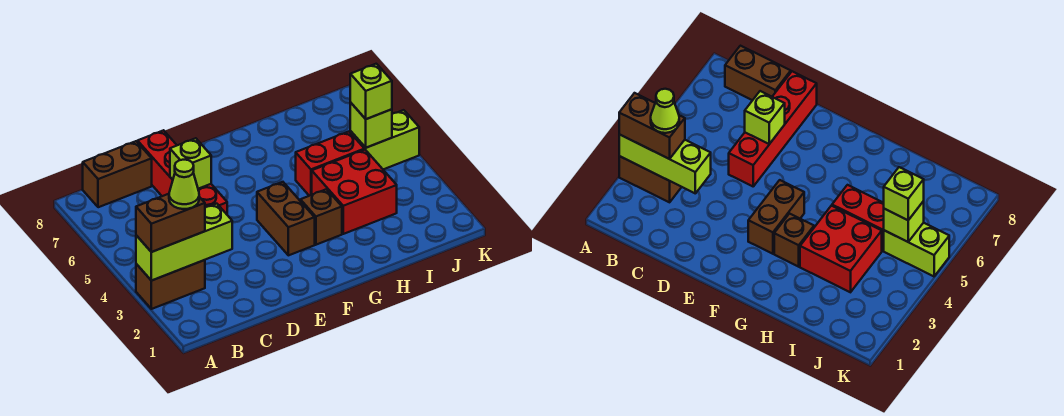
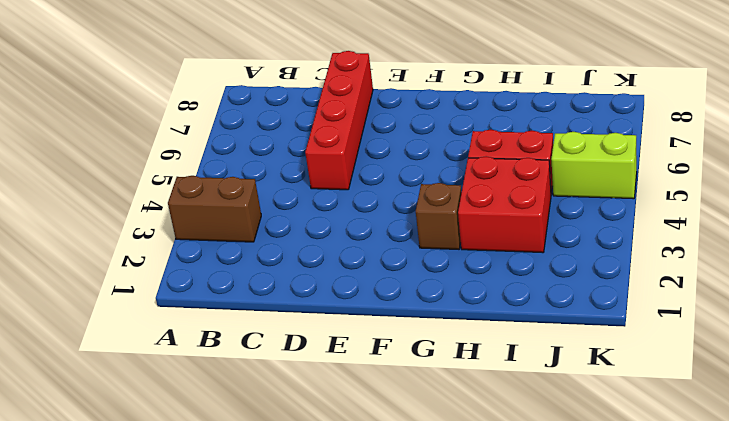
none -> brown 1x2 brick [83,141,152,207]
none -> brown 1x2 brick [257,182,315,255]
none -> lime 1x3 brick [136,204,232,281]

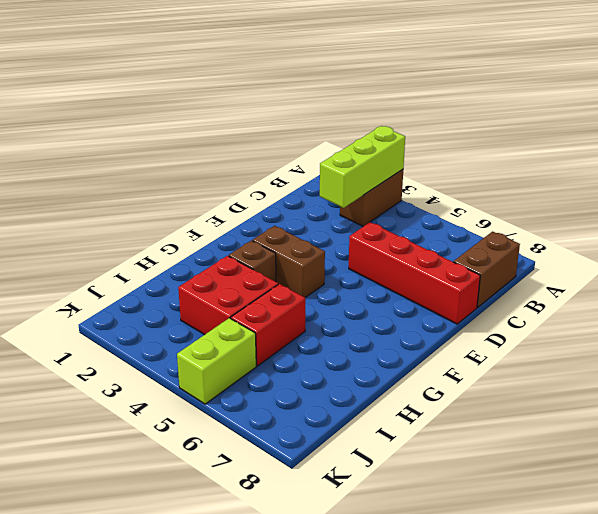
none -> lime 1x1 brick [170,138,211,189]
none -> lime 1x1 brick [350,103,392,148]
none -> brown 1x2 brick [136,194,205,252]

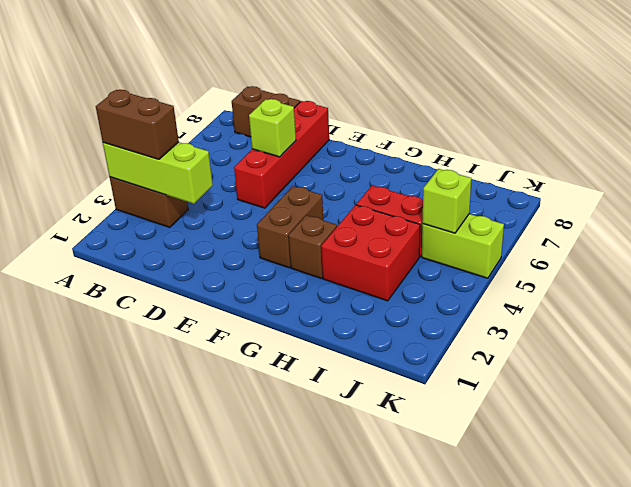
none -> lime 1x1 brick [350,64,392,119]
none -> lime 1x1 cone [169,160,199,209]

